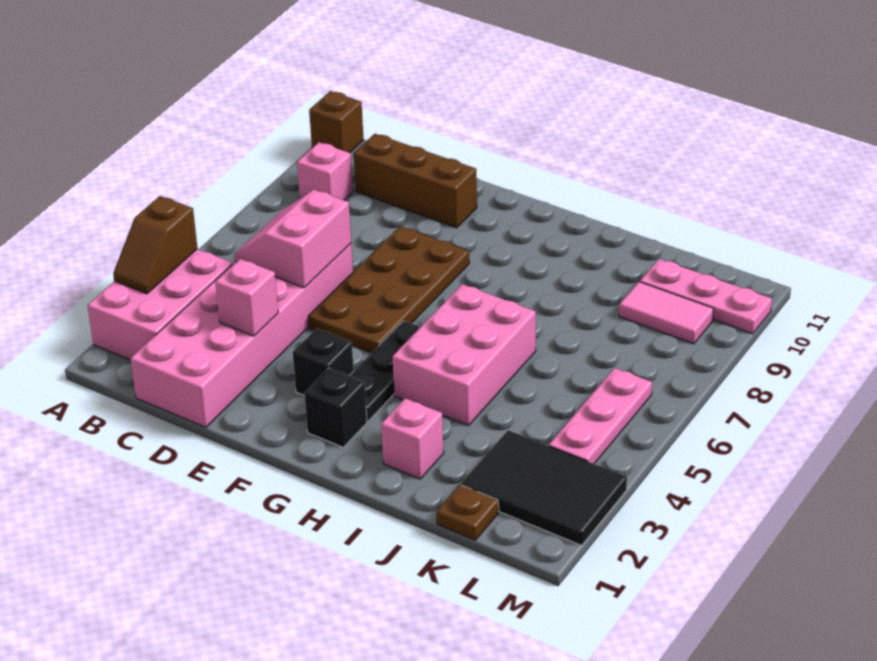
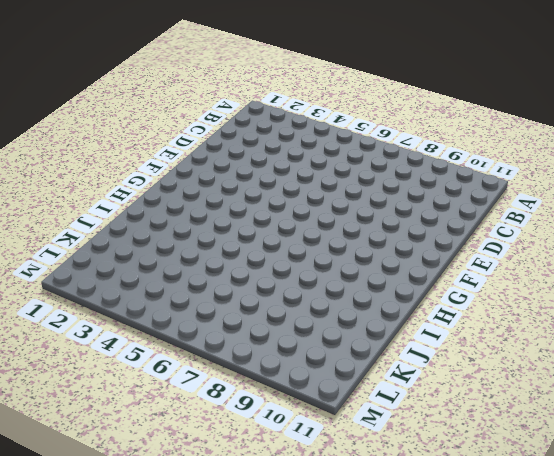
none -> pink 2x3 brick [87,249,232,360]
none -> brown 1x1 brick [309,91,364,153]
none -> pink 1x1 brick [297,142,353,200]

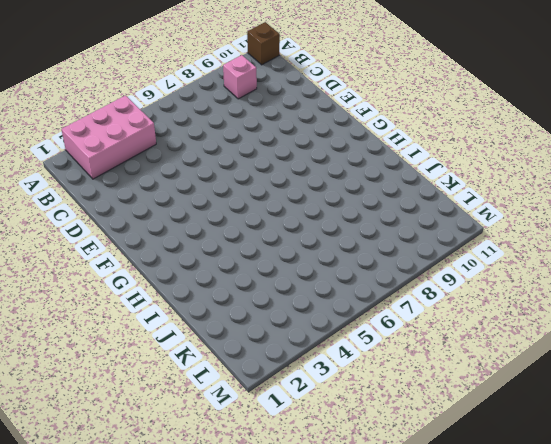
none -> pink 2x6 brick [131,244,353,427]
none -> brown 1x3 brick [354,134,477,228]
none -> brown 2x4 plate [308,226,469,353]

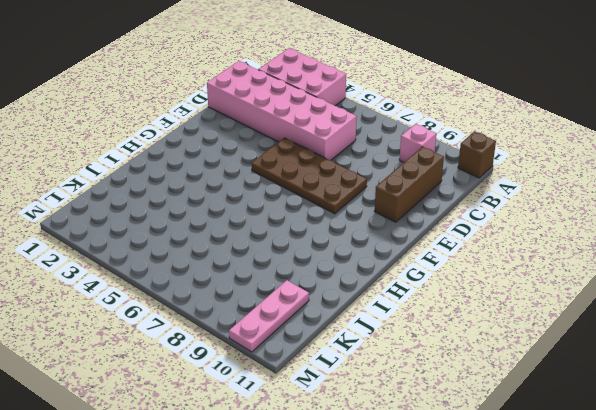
none -> black 1x1 brick [293,328,354,396]
none -> black 1x1 brick [304,368,367,447]
none -> black 1x3 plate [350,321,420,421]

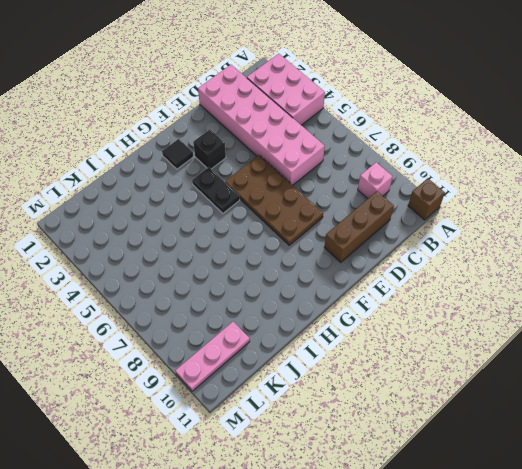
black 1x1 tile [162,139,193,169] -> black 1x1 brick [304,368,367,447]
black 1x2 plate [192,167,240,213] -> black 1x3 plate [350,321,420,421]
none -> pink 2x3 brick [392,284,536,426]
none -> pink 1x1 brick [381,398,444,479]
none -> brown 1x1 plate [437,485,499,540]

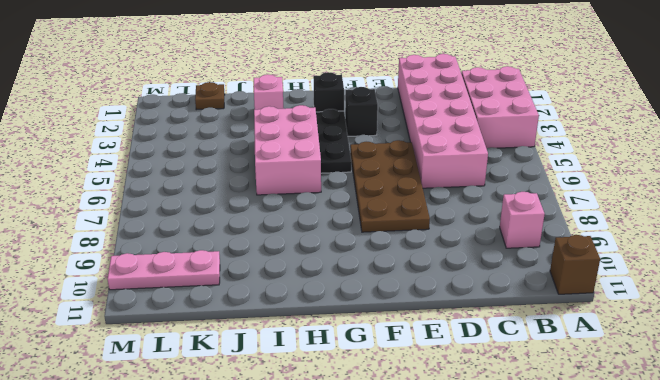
none -> brown 1x3 brick [354,134,477,228]
none -> black 2x3 tile [461,430,627,545]
none -> pink 1x2 tile [619,282,714,344]

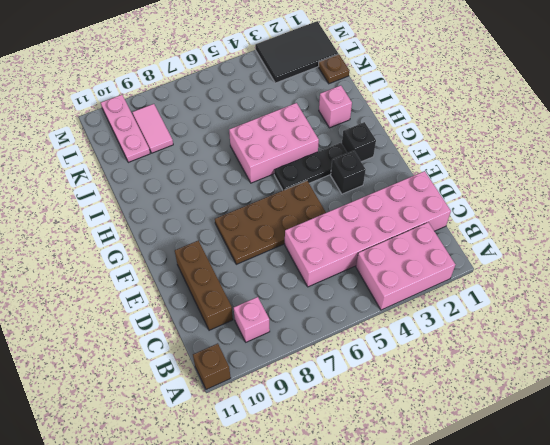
black 2x3 tile [255,21,338,83] -> black 2x3 tile turned to [461,430,627,545]
none -> pink 1x3 plate [549,368,652,464]
none -> brown 1x2 slope [113,196,197,294]
none -> pink 2x2 slope [234,190,351,288]

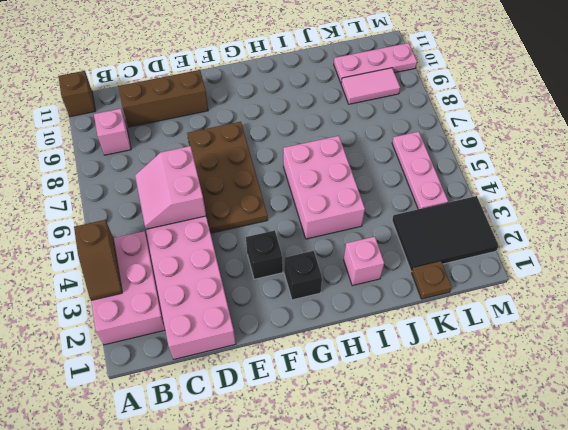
none -> black 1x3 plate [350,321,420,421]
none -> pink 1x1 brick [215,259,278,336]

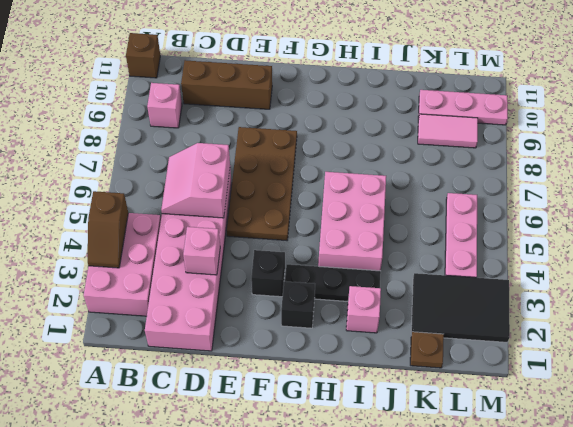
black 1x3 plate [285,264,381,301] -> black 1x3 plate turned to [350,321,420,421]

